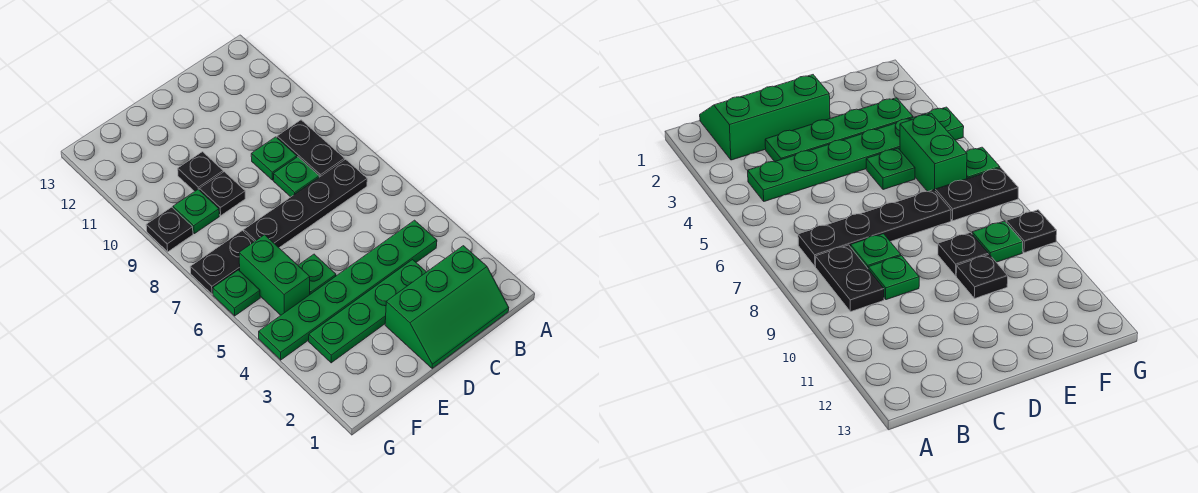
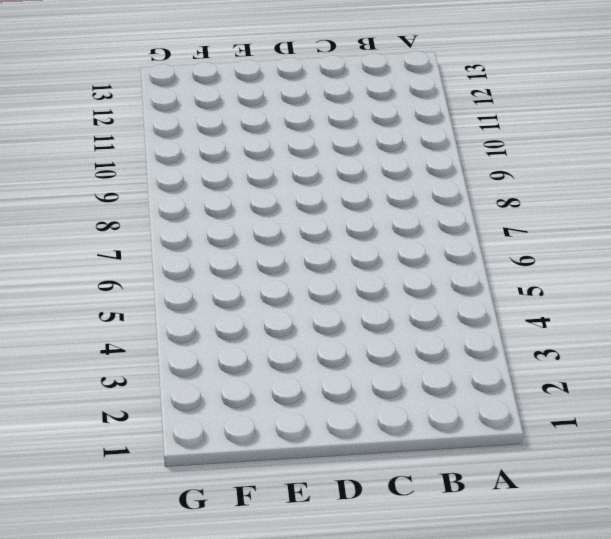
none -> green 2x3 slope [385,246,509,368]
none -> green 1x6 plate [259,220,437,360]
none -> black 1x4 plate [244,159,367,248]

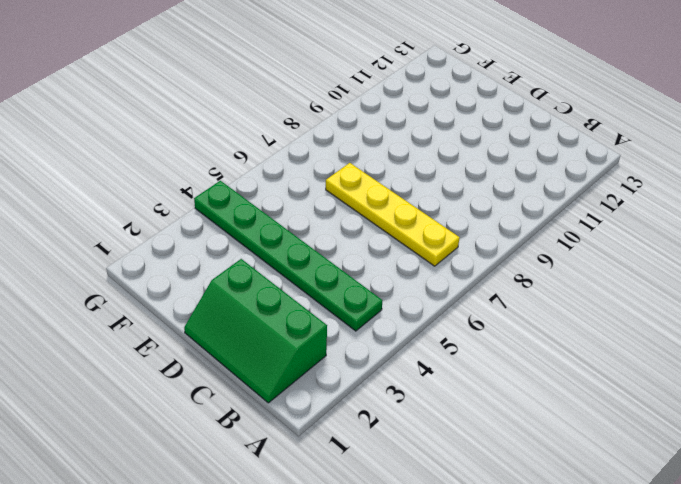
yellow 1x4 plate [326,163,460,266] -> black 1x4 plate [244,159,367,248]
none -> black 1x2 plate [277,120,345,177]
none -> green 1x4 plate [309,260,426,363]
none -> green 1x1 plate [274,157,319,197]

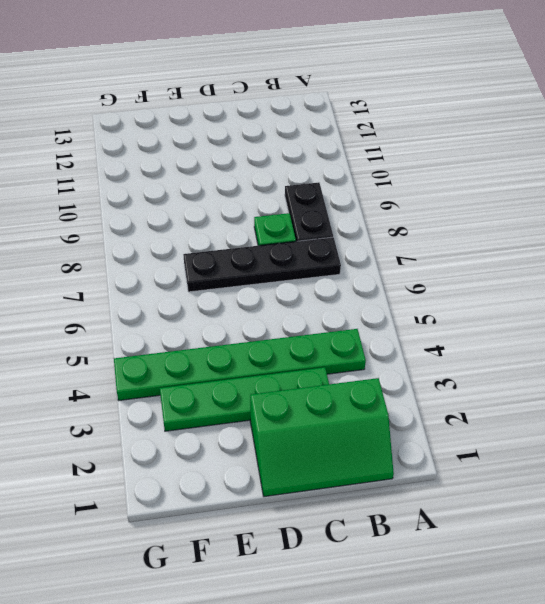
none -> green 1x1 plate [251,137,297,180]
none -> green 1x1 plate [298,254,336,294]
none -> black 1x1 plate [199,172,245,215]

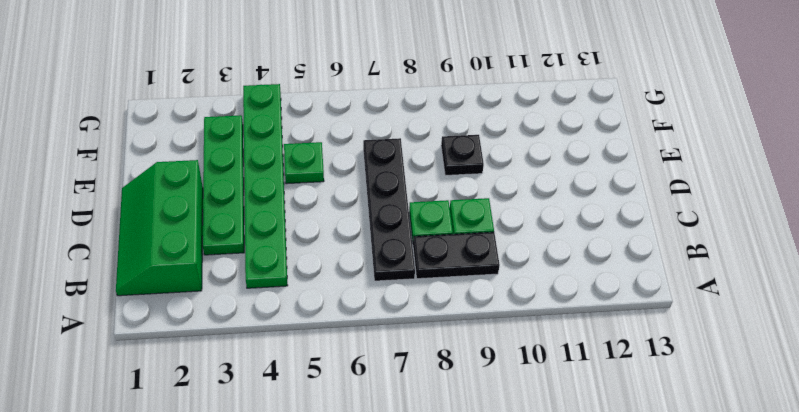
none -> black 1x1 plate [178,152,223,192]
none -> green 1x2 brick [239,235,310,315]
none -> black 1x2 plate [190,231,254,294]

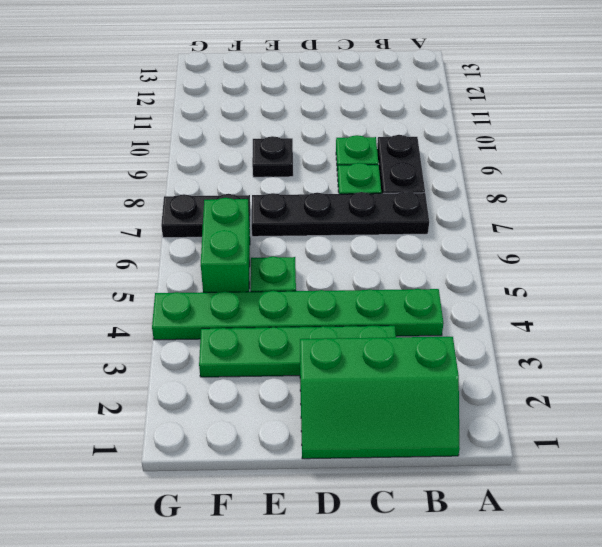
none -> black 1x1 plate [178,152,223,192]
none -> green 1x1 plate [173,190,219,234]
none -> green 1x1 plate [213,270,260,316]

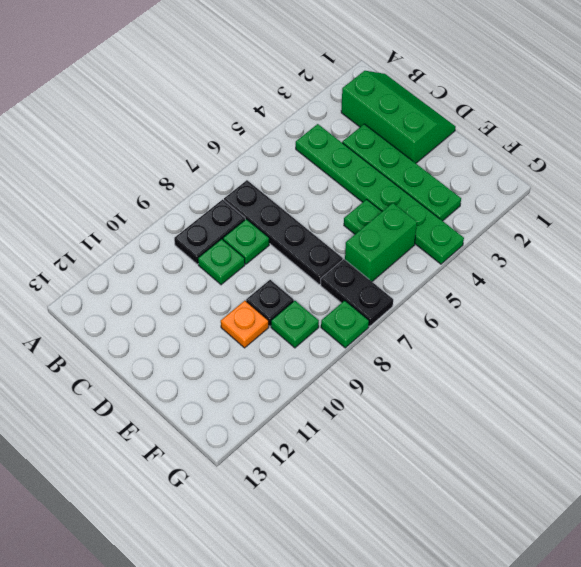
orange 1x1 plate [221,301,269,348] -> black 1x1 plate [178,152,223,192]
green 1x1 plate [321,301,369,348] -> green 1x1 plate moved to [213,270,260,316]
none -> black 1x1 plate [146,207,193,252]

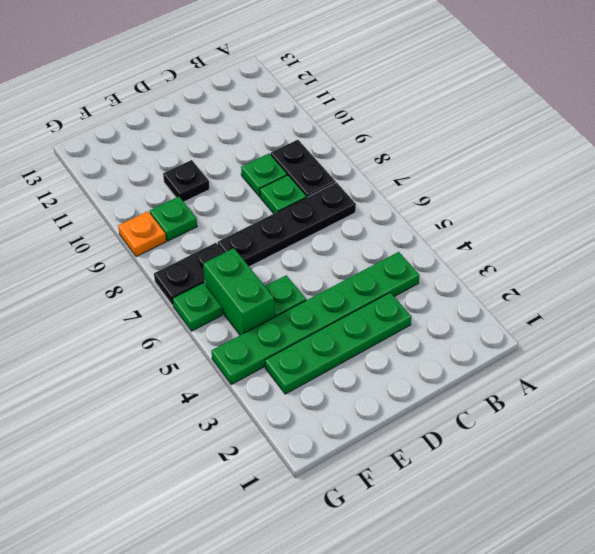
orange 1x1 plate [118,211,166,257] -> black 1x1 plate [146,207,193,252]
none -> green 2x3 slope [385,246,509,368]
none -> black 1x1 plate [199,172,245,215]

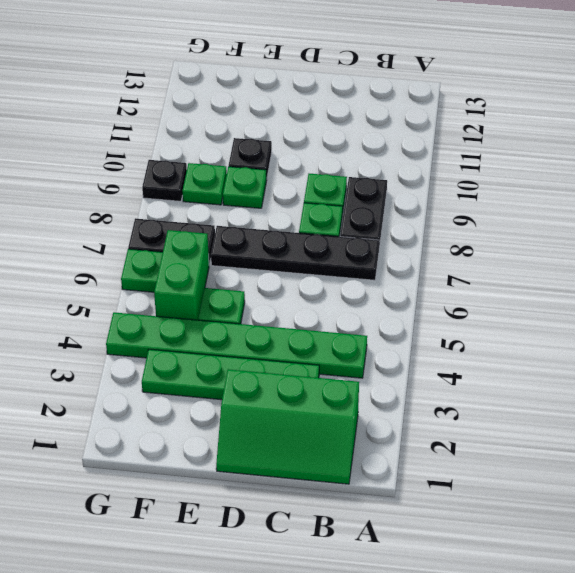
green 1x1 plate [223,167,267,208] -> black 1x1 plate [199,172,245,215]

